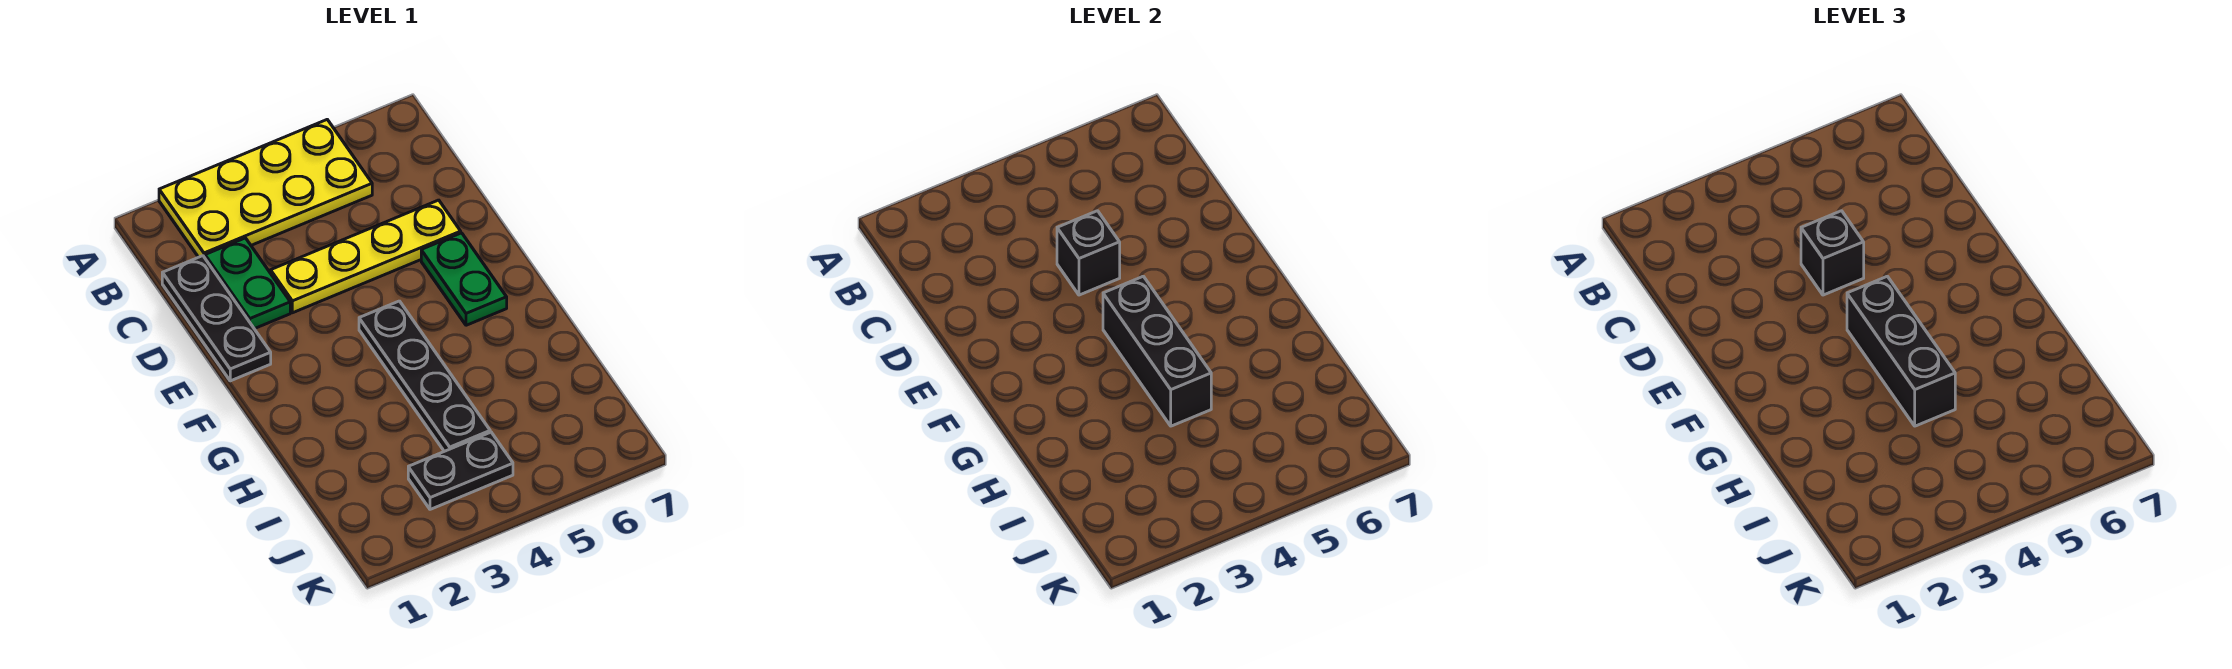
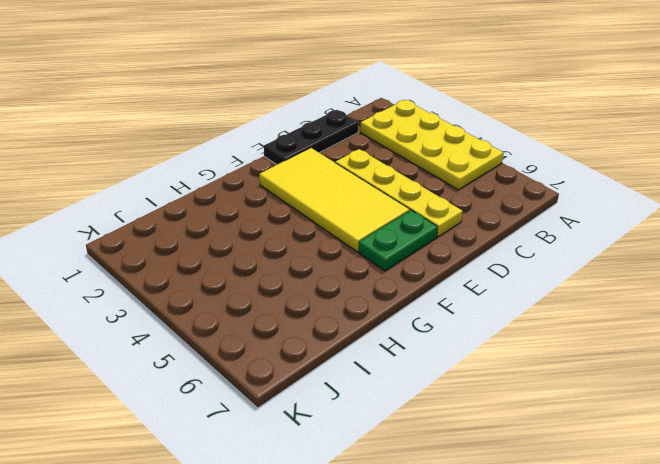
yellow 2x4 tile [259,148,410,252] -> black 1x4 plate [359,301,490,451]
none -> green 1x2 plate [205,238,290,329]
none -> black 1x2 plate [408,432,513,509]

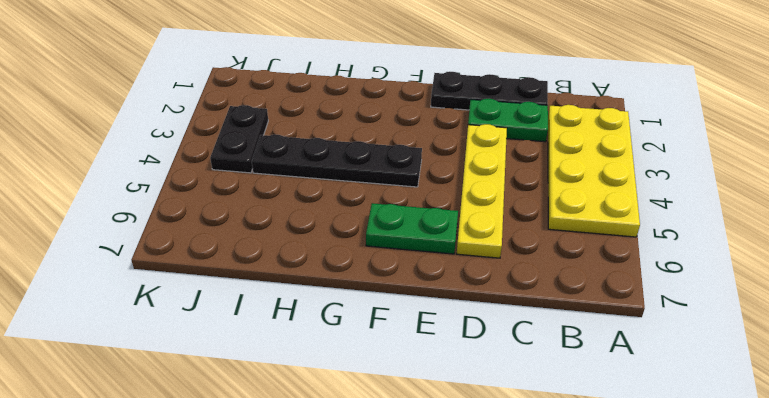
none -> black 1x1 brick [1057,211,1120,295]
none -> black 1x3 brick [1103,276,1211,426]

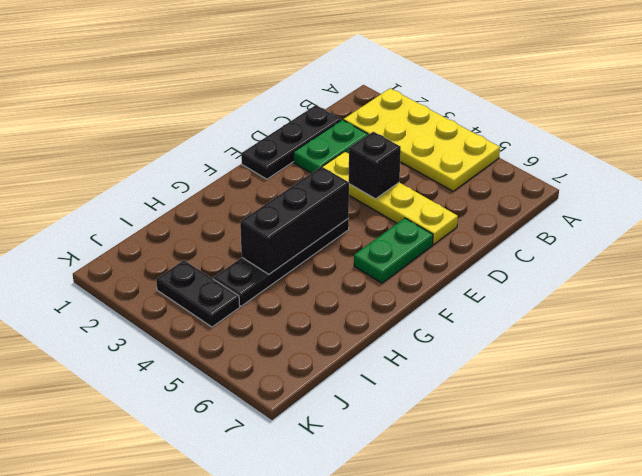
none -> black 1x1 brick [1801,211,1864,295]
none -> black 1x3 brick [1847,276,1955,426]

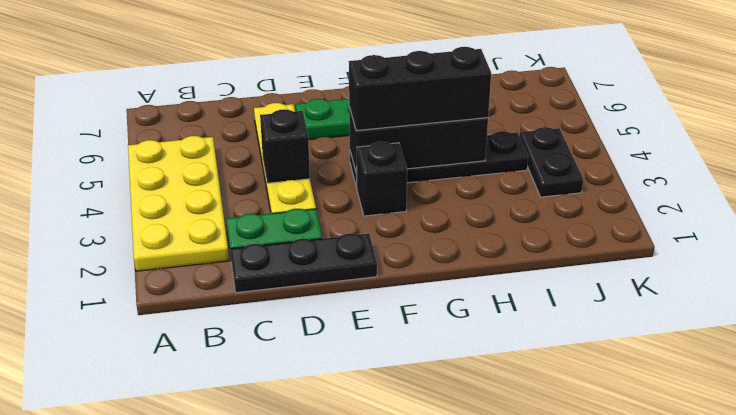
black 1x1 brick [356,142,407,216] -> black 1x1 brick moved to [1801,211,1864,295]

